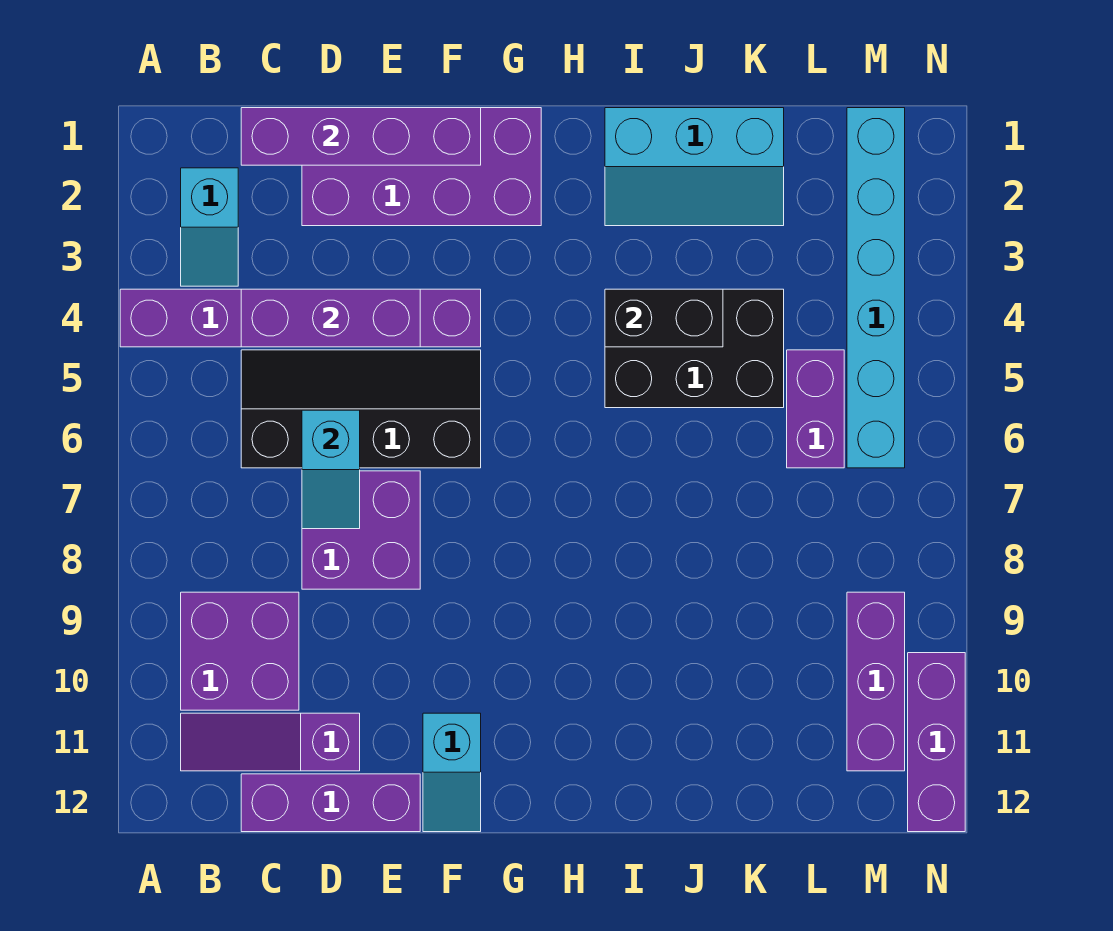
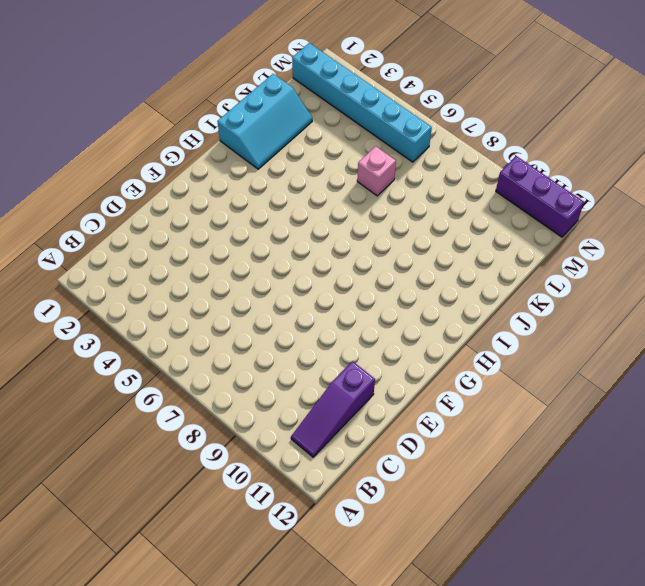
pink 1x1 brick [357,146,396,196] -> none
none -> purple 1x6 brick [120,289,481,347]
none -> cyan 1x2 slope [181,168,238,286]
none -> purple 2x2 brick [181,592,299,710]

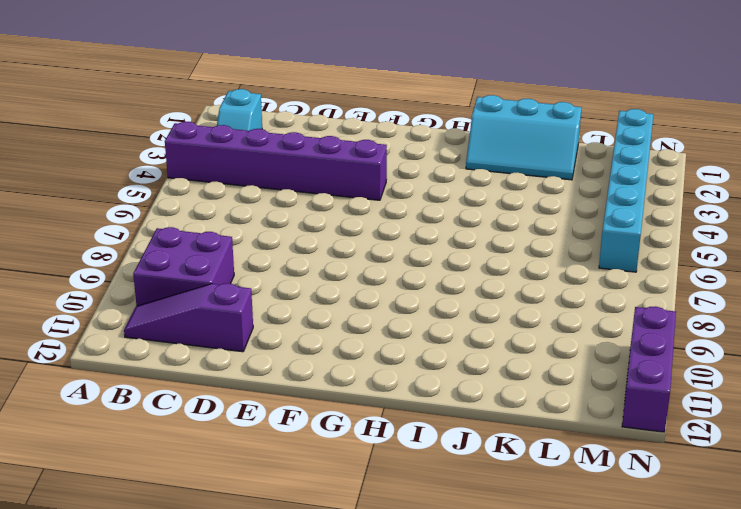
none -> black 2x4 slope [241,350,481,468]
none -> purple 1x3 brick [241,774,420,832]
none -> purple 2x4 brick [302,108,541,226]

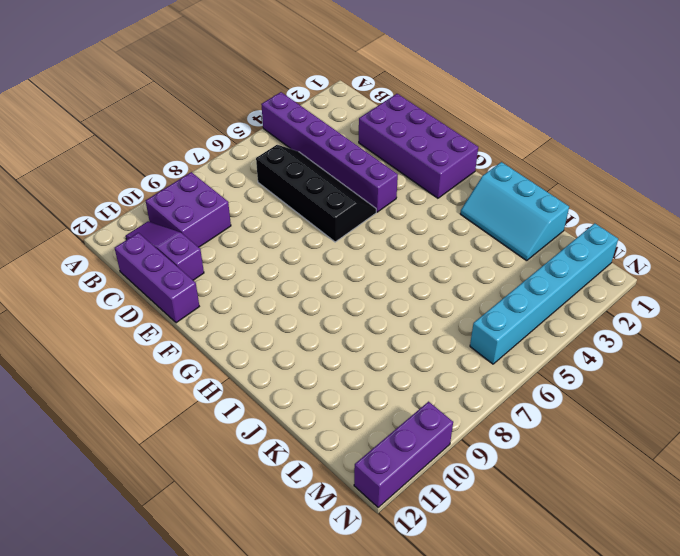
none -> cyan 1x2 slope [181,168,238,286]
none -> purple 2x2 brick [302,471,420,589]
none -> cyan 1x2 slope [423,713,481,832]

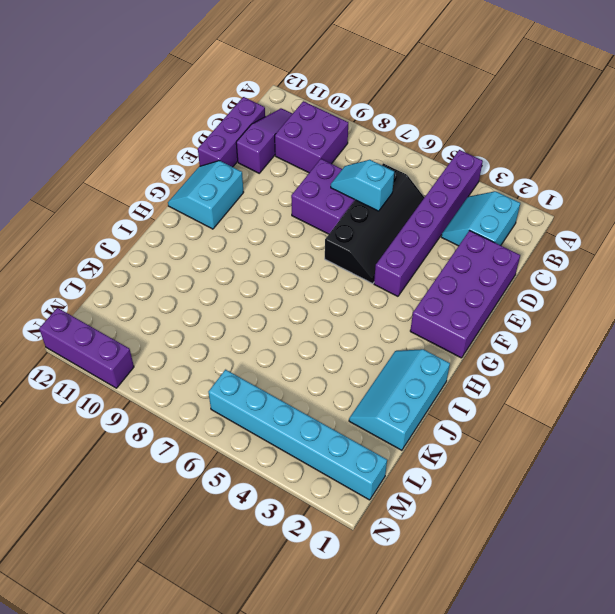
cyan 2x2 slope [441,191,520,246] -> cyan 1x2 slope [181,168,238,286]
cyan 2x2 slope [168,161,244,229] -> cyan 1x2 slope [423,713,481,832]
none -> black 2x3 brick [605,289,784,408]
none -> purple 1x2 brick [787,350,844,468]
none -> purple 1x3 brick [847,592,905,771]

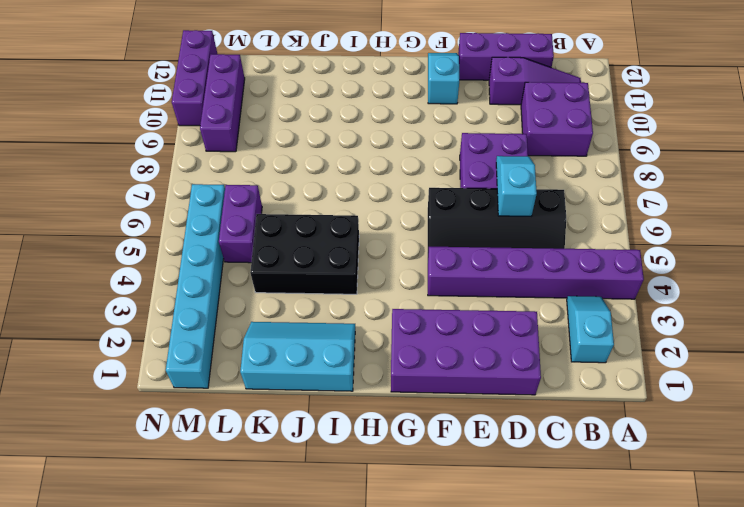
none -> purple 1x4 brick [241,108,481,165]
none -> purple 1x3 brick [241,289,420,347]
none -> black 1x2 brick [605,289,723,347]

